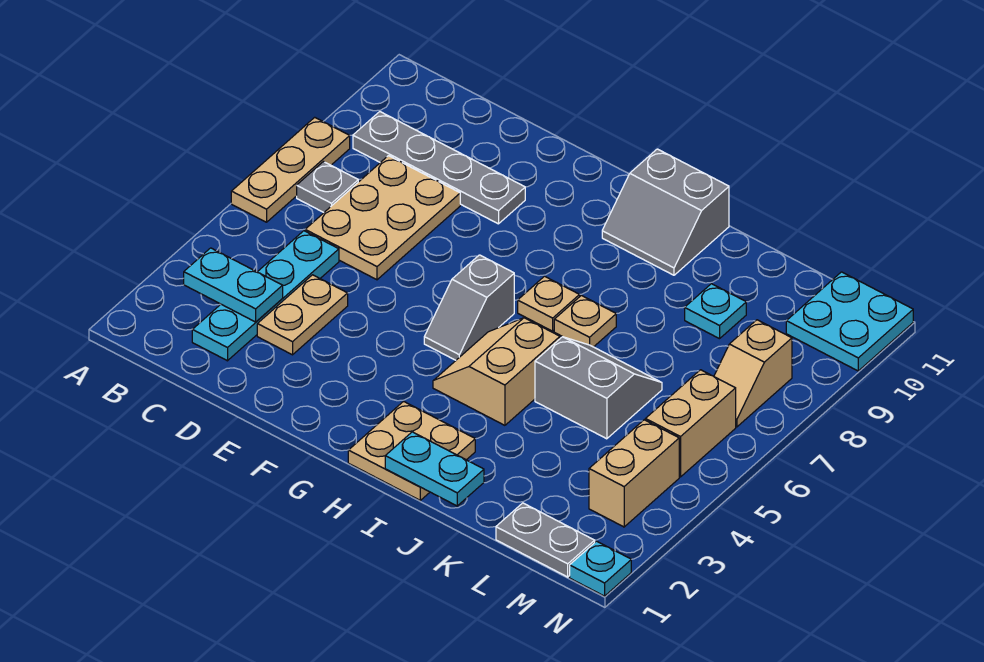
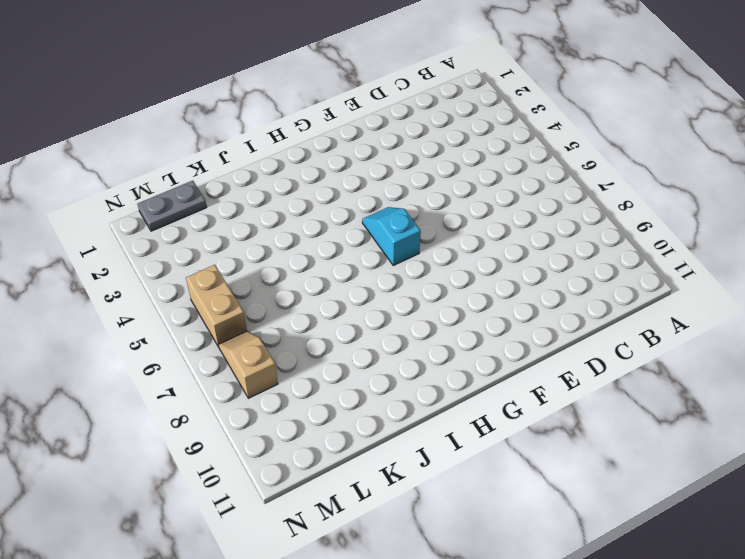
cyan 1x2 slope [362,207,421,265] -> grey 1x2 slope [424,255,514,360]
none -> tan 1x3 plate [231,117,350,222]
none -> grey 1x1 plate [297,162,358,212]
none -> grey 1x4 plate [353,112,525,224]

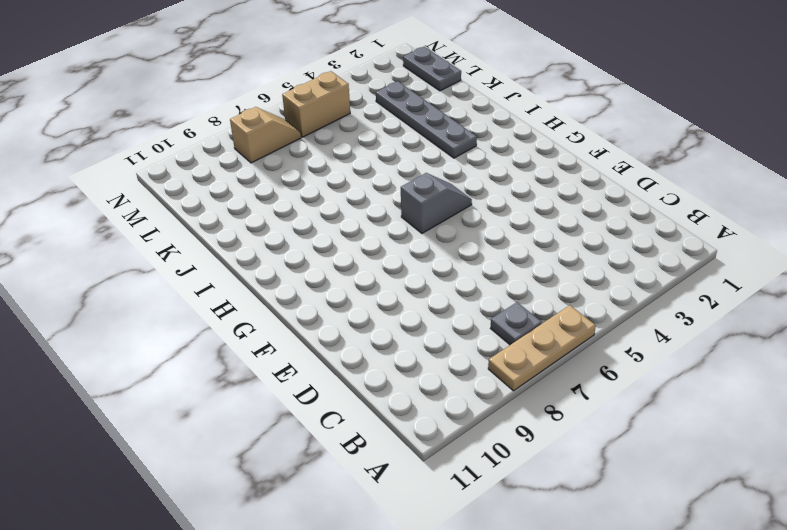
grey 1x4 plate [376,81,477,158] -> grey 1x4 plate moved to [353,112,525,224]
none -> cyan 1x4 plate [192,231,339,361]
none -> tan 2x3 plate [305,156,460,280]
none -> tan 1x2 plate [257,275,348,355]

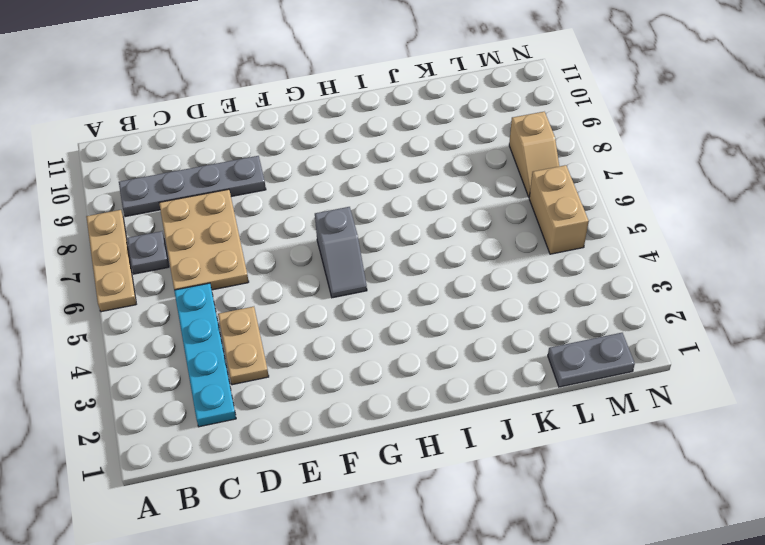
none -> tan 2x2 plate [348,401,475,500]
none -> tan 2x2 slope [433,318,560,425]
none -> tan 1x1 plate [518,276,580,331]

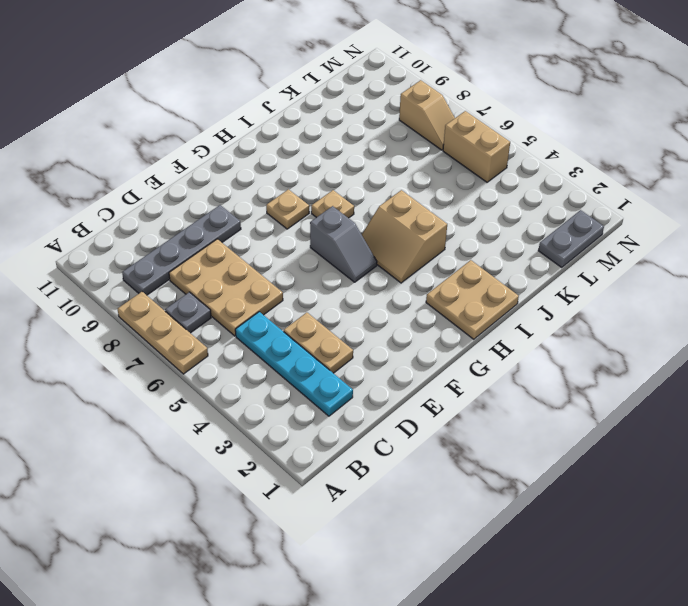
tan 1x1 plate [266,189,309,229] -> tan 1x1 plate moved to [554,295,616,347]
none -> grey 2x2 slope [602,149,729,275]
none -> grey 2x2 slope [535,337,662,439]
none -> cyan 1x1 plate [685,284,746,339]

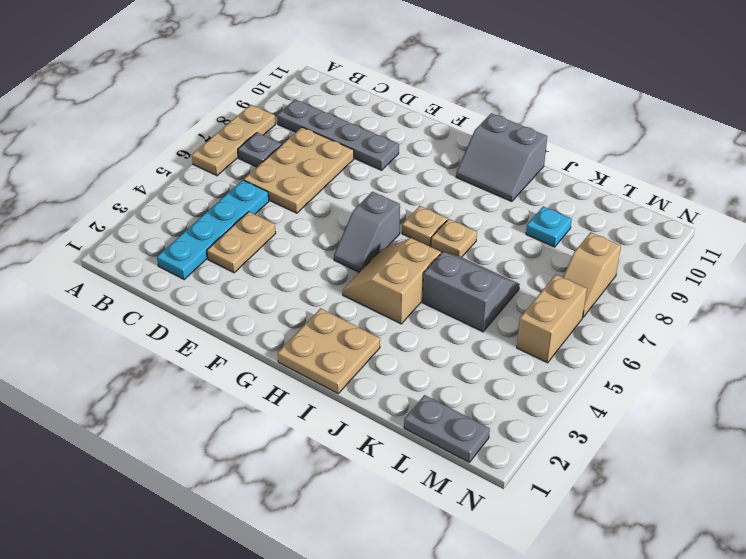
none -> tan 1x2 brick [589,420,679,527]
none -> cyan 2x2 plate [786,272,913,371]
none -> cyan 1x1 plate [570,541,631,596]

